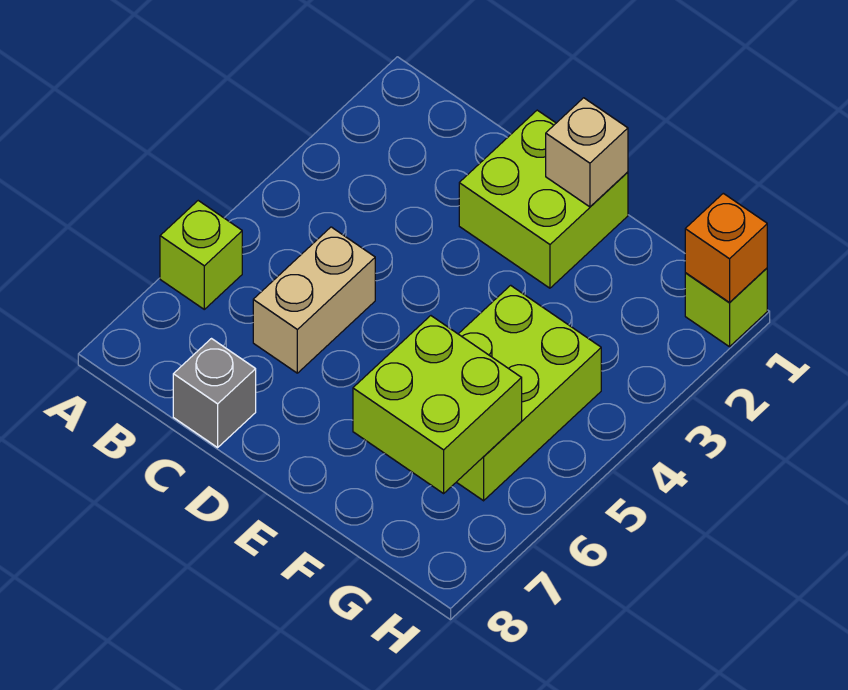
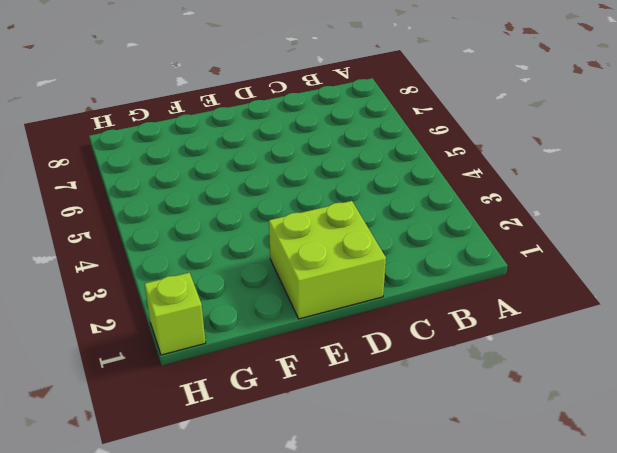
none -> lime 1x1 brick [160,201,242,309]
none -> tan 1x2 brick [253,227,375,373]

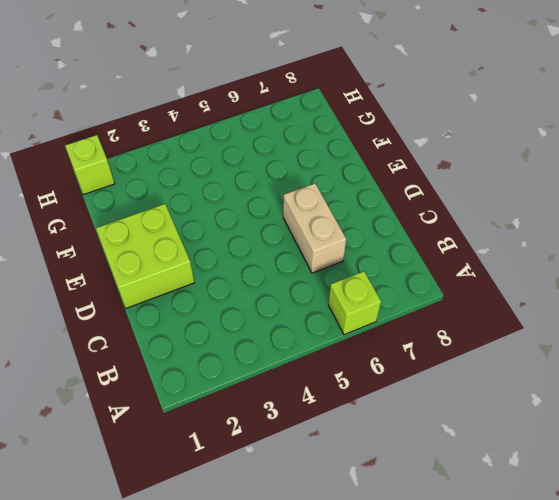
tan 1x2 brick [283,183,346,273] -> tan 1x2 brick turned to [253,227,375,373]
none -> grey 1x1 brick [173,339,256,447]
none -> lime 2x3 brick [457,285,601,501]

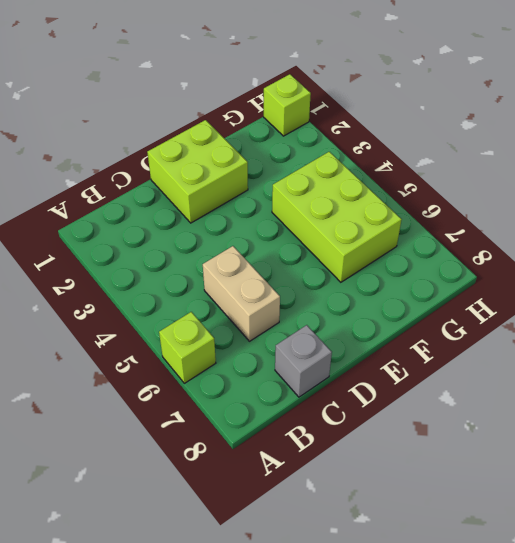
none -> tan 1x1 brick [546,98,628,207]
none -> lime 2x2 brick [353,316,522,493]

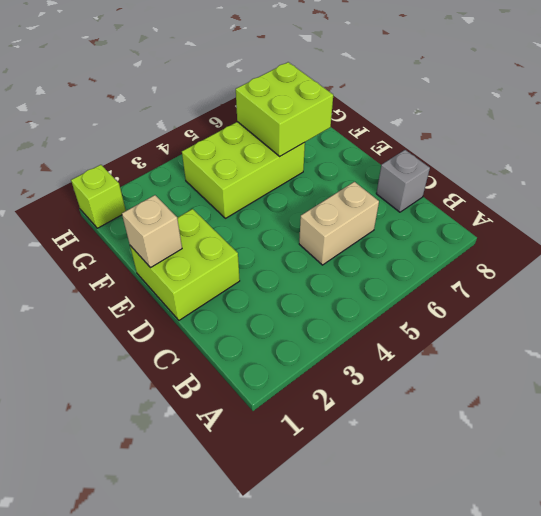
none -> lime 1x1 brick [160,201,242,309]
none -> orange 1x1 brick [685,193,767,302]

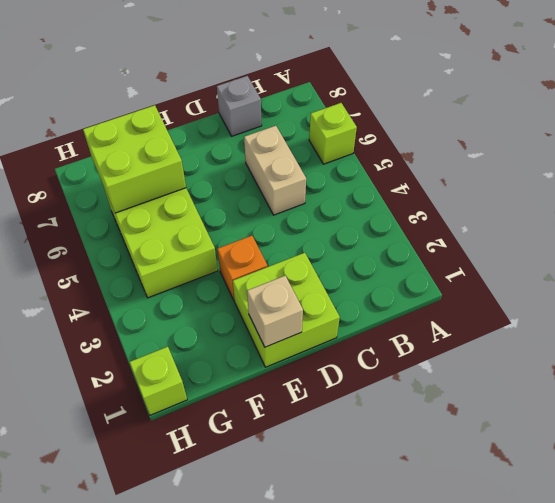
orange 1x1 brick [217,236,268,301] -> orange 1x1 brick moved to [685,193,767,302]

